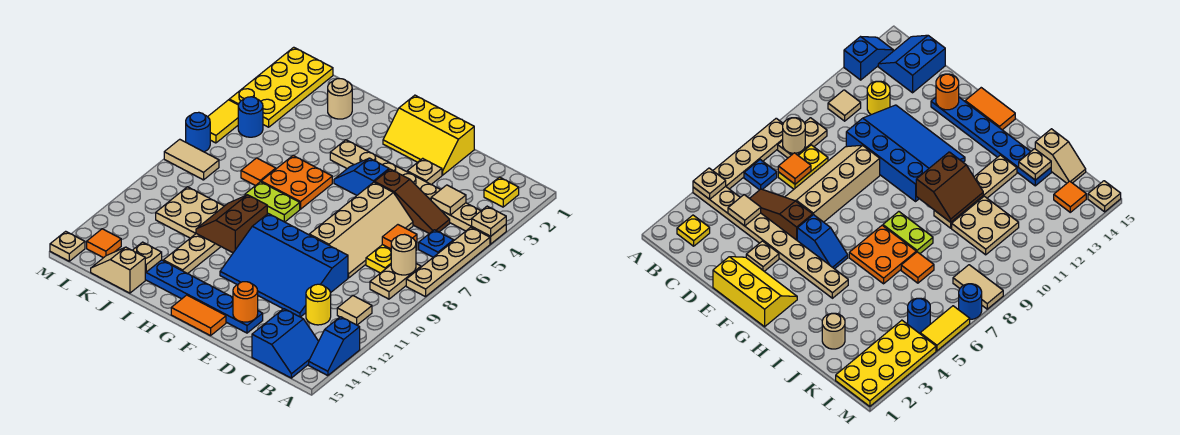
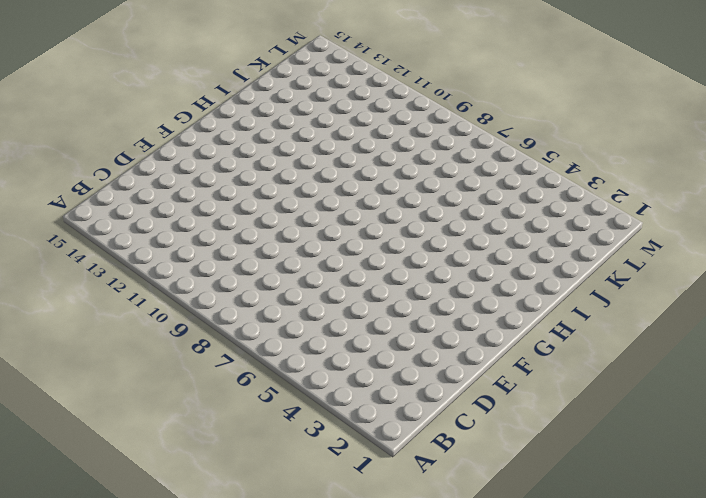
none -> tan 1x8 plate [330,140,506,244]
none -> tan 1x4 plate [406,227,490,297]
none -> blue 1x2 slope [309,317,360,376]
none -> yellow 1x1 plate [484,177,519,207]

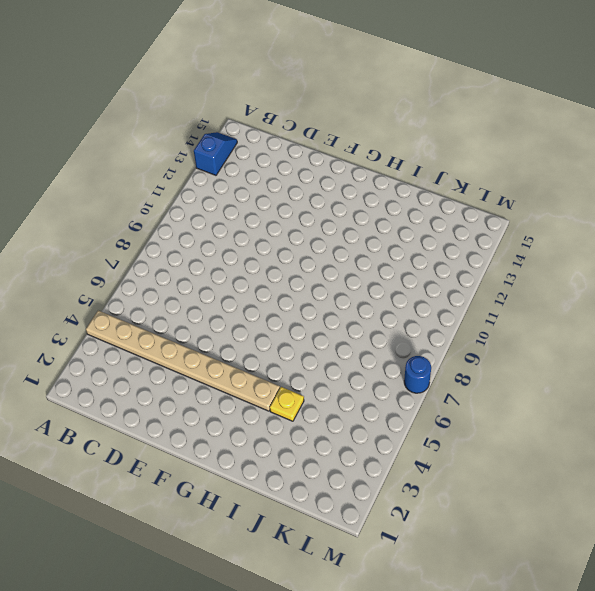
yellow 1x1 plate [270,387,304,421] -> yellow 1x1 plate moved to [484,177,519,207]
none -> tan 1x4 plate [406,227,490,297]
none -> blue 1x1 plate [419,230,454,257]
none -> tan 1x2 plate [370,264,421,299]
none -> tan 1x1 tile [337,296,372,325]

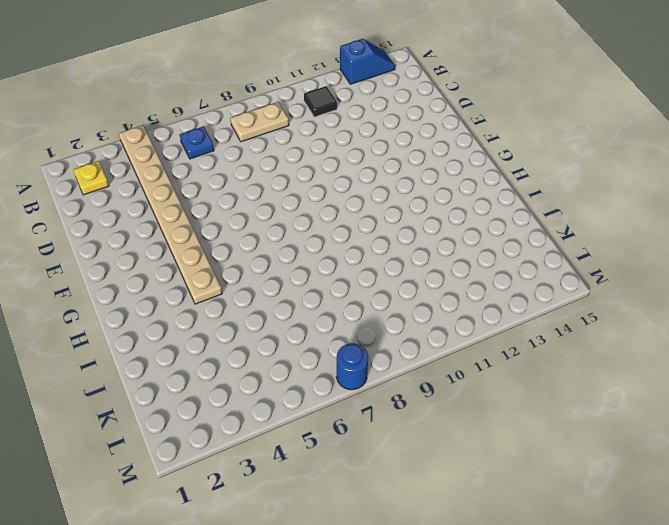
black 1x1 tile [304,86,337,117] -> tan 1x1 tile [337,296,372,325]
none -> tan 1x4 plate [406,227,490,297]
none -> blue 2x2 slope [252,309,319,378]
none -> brown 1x3 slope [375,169,450,234]
none -> yellow 1x2 plate [366,243,417,273]

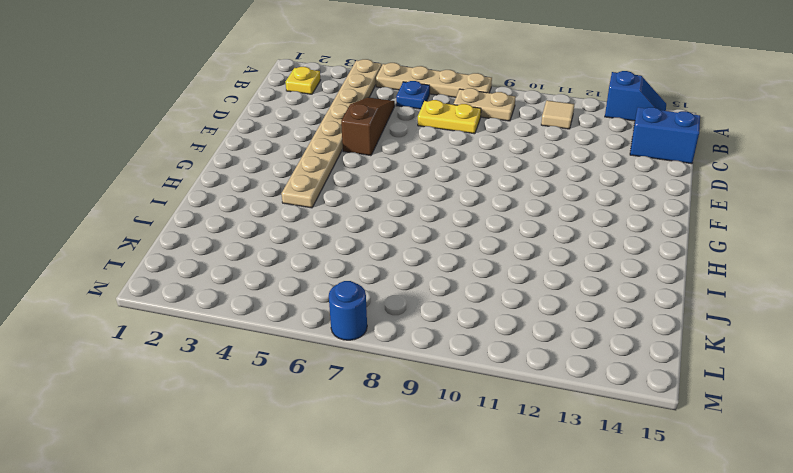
none -> yellow 1x1 round brick [306,284,331,325]
none -> tan 2x4 slope [309,182,413,278]
none -> blue 3x4 slope [220,214,348,317]
none -> yellow 2x3 slope [383,95,474,175]

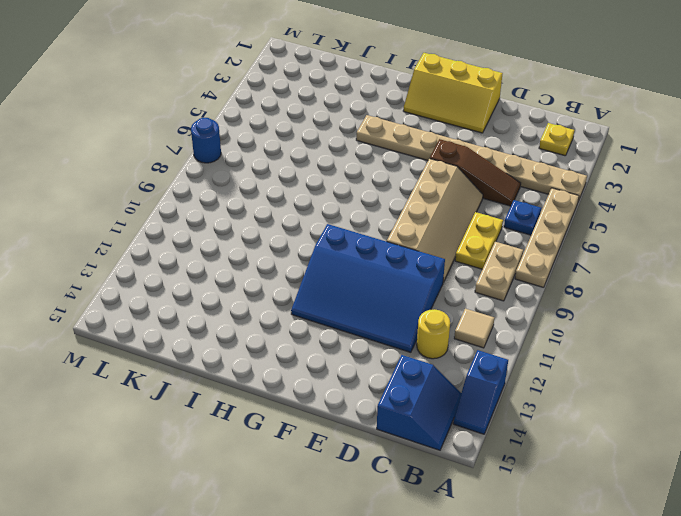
none -> tan 1x1 plate [407,158,442,185]
none -> blue 1x6 plate [145,260,263,333]
none -> blue 1x2 slope [334,158,389,195]
none -> orange 1x2 tile [171,295,226,336]

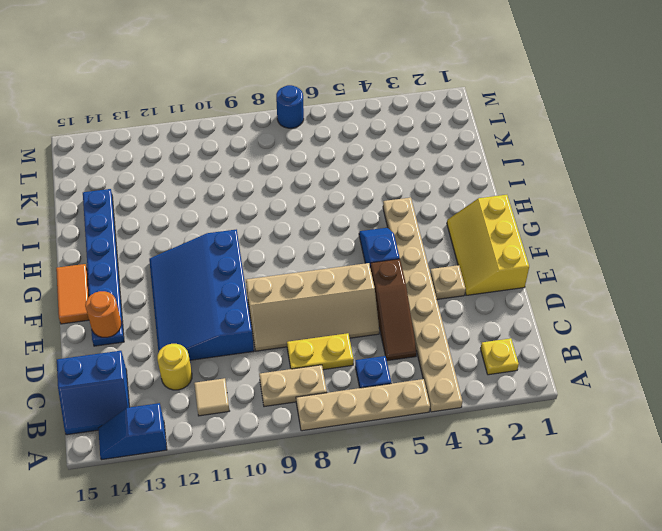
none -> orange 2x2 plate [261,155,332,209]
none -> lime 1x2 plate [245,182,300,222]
none -> tan 1x4 plate [163,234,221,274]
none -> tan 1x1 round brick [328,79,352,119]

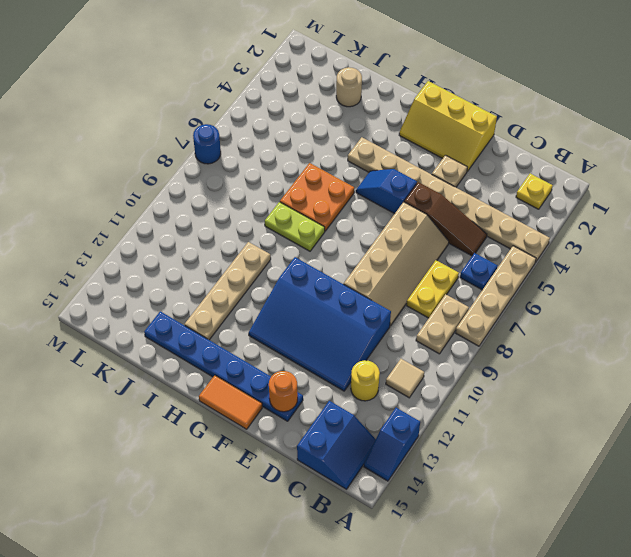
none -> orange 1x1 tile [241,158,276,186]
none -> tan 2x2 plate [156,187,224,238]
none -> tan 1x2 slope [91,247,145,293]
none -> yellow 2x4 plate [229,47,333,127]

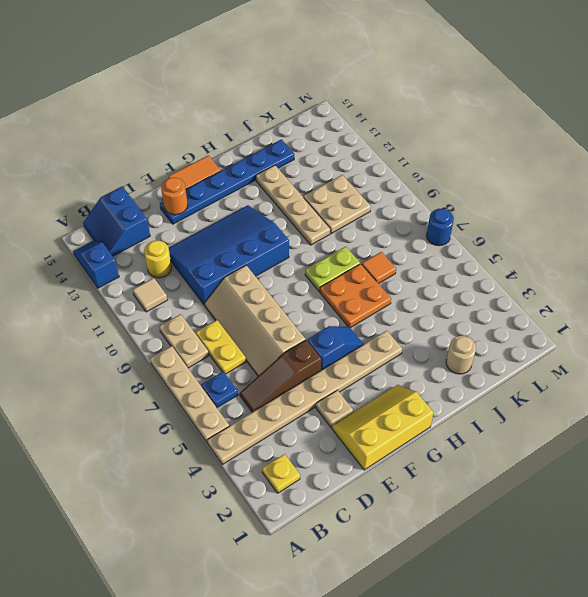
none -> tan 1x2 slope [91,247,145,293]
none -> yellow 2x4 plate [229,47,333,127]
none -> blue 1x1 round brick [238,97,263,137]
none -> tan 1x2 tile [164,139,219,180]

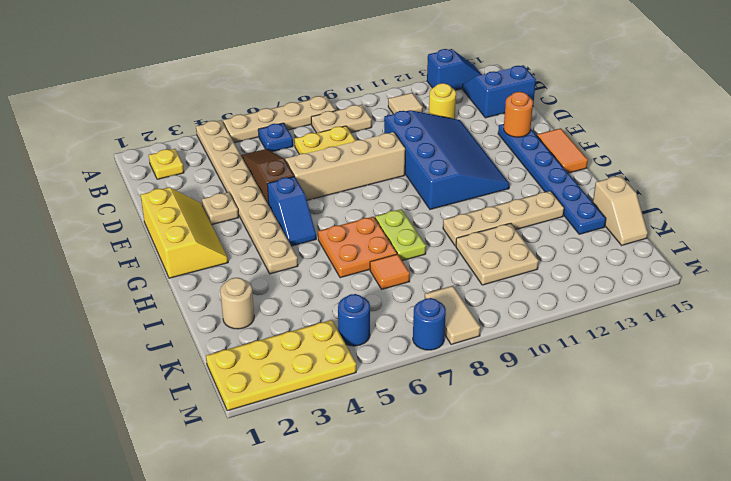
none -> orange 1x1 tile [87,229,121,258]
none -> yellow 1x2 tile [208,100,238,143]
none -> tan 1x1 plate [50,231,85,261]
none -> tan 1x1 plate [472,206,506,236]

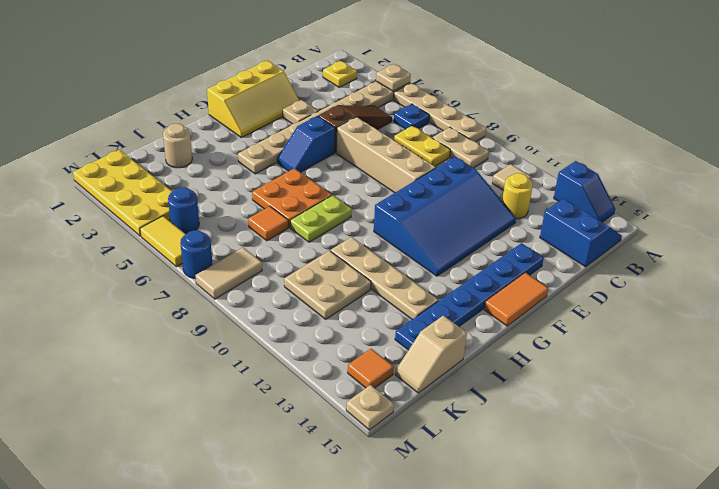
none -> tan 1x1 round brick [391,234,416,275]
none -> tan 1x1 tile [431,185,466,215]
none -> orange 1x1 tile [382,225,417,249]
none -> orange 1x1 round brick [233,282,258,322]

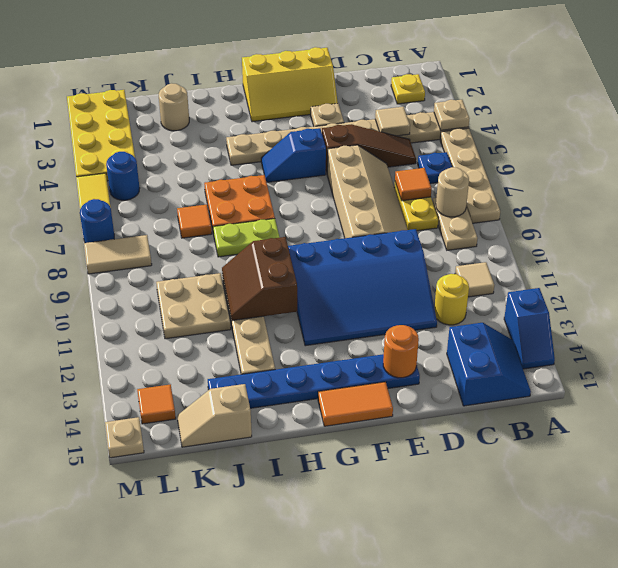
none -> tan 1x1 plate [133,242,162,272]

